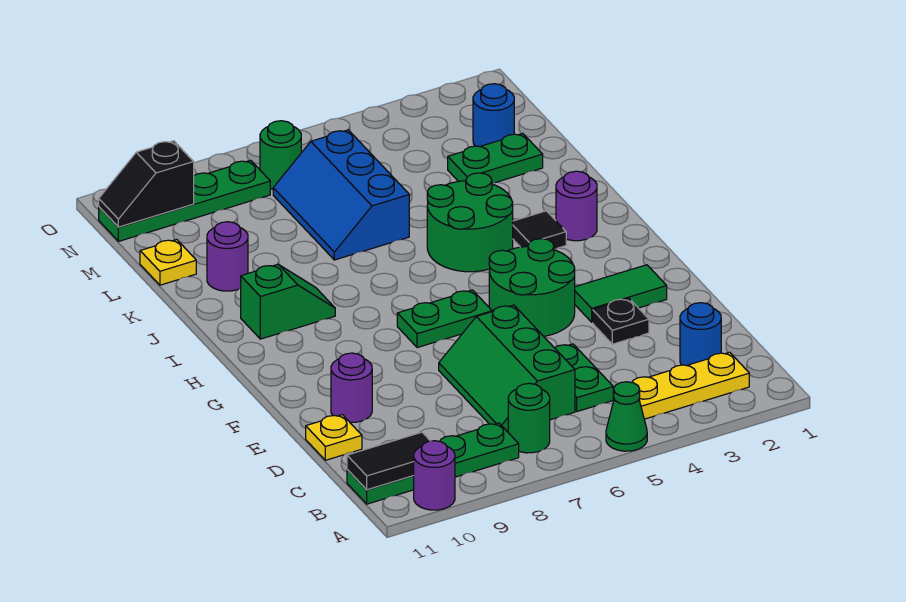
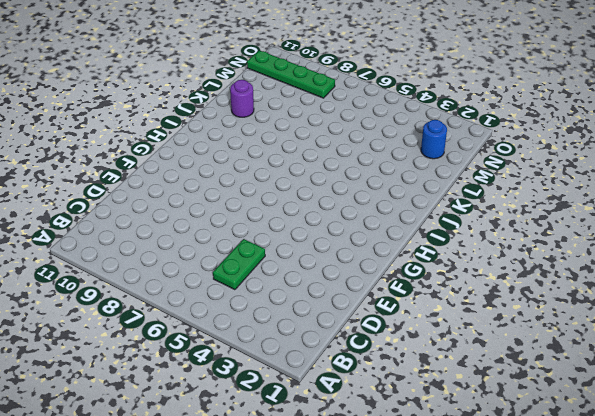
none -> green 1x1 cone [606,382,647,451]
none -> purple 1x1 round brick [414,441,455,510]
none -> yellow 1x3 plate [632,352,749,419]

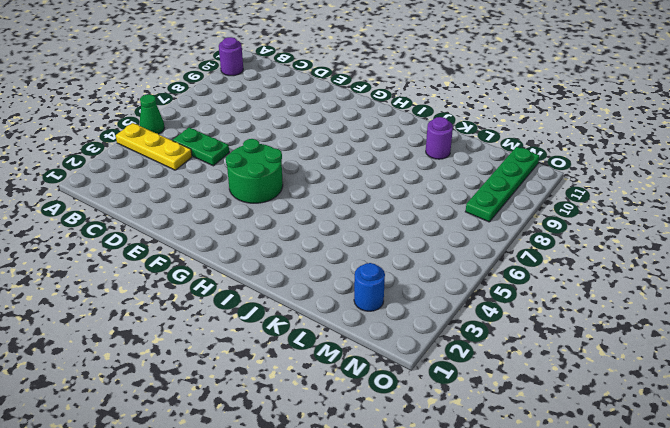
yellow 1x3 plate [116,123,192,170] -> yellow 1x3 plate turned to [632,352,749,419]
none -> green 1x1 round brick [508,383,550,453]
none -> green 1x4 plate [347,423,519,504]
none -> blue 1x1 round brick [680,303,721,366]

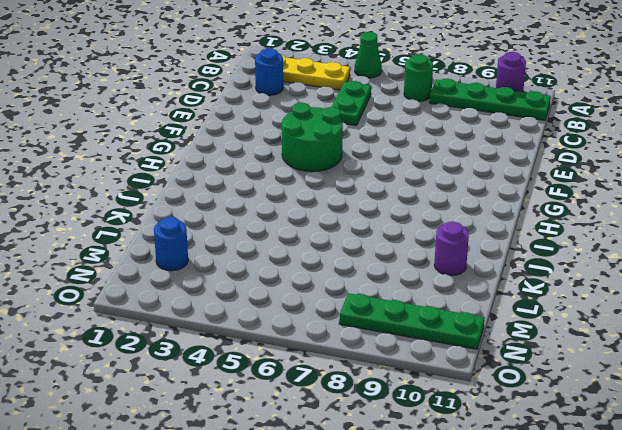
none -> green 2x3 slope [439,305,575,432]
none -> yellow 1x1 plate [306,415,362,460]
none -> black 1x1 plate [593,299,649,344]

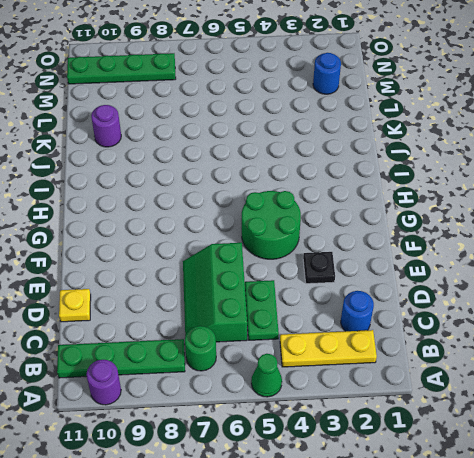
none -> purple 1x1 round brick [331,353,372,422]
none -> green 1x2 tile [575,265,667,322]
none -> green 1x2 plate [397,290,492,348]

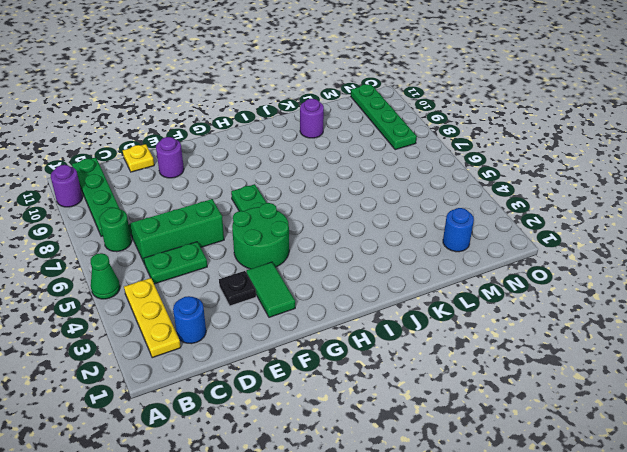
none -> purple 1x1 round brick [556,171,597,241]
none -> black 1x1 tile [513,211,566,249]
none -> green 2x2 round brick [427,173,513,272]

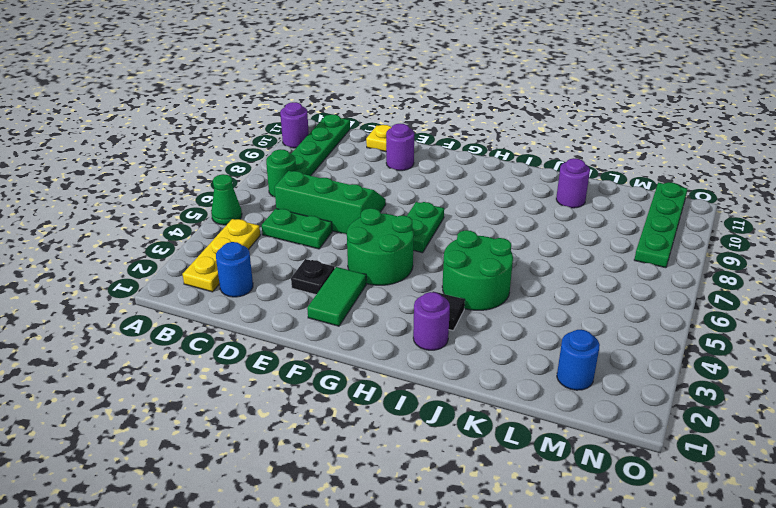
none -> green 1x2 slope [241,264,335,339]
none -> blue 2x3 slope [273,130,409,260]
none -> green 1x2 plate [448,133,543,183]

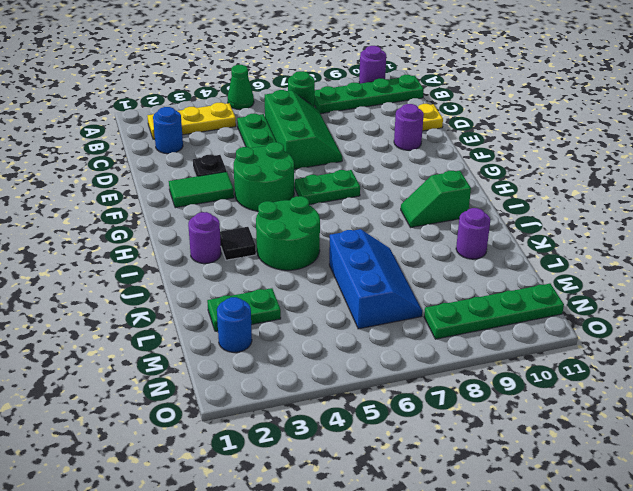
none -> yellow 1x1 plate [140,239,196,285]
none -> green 1x1 round brick [260,121,301,189]
none -> black 1x2 tile [347,432,430,490]

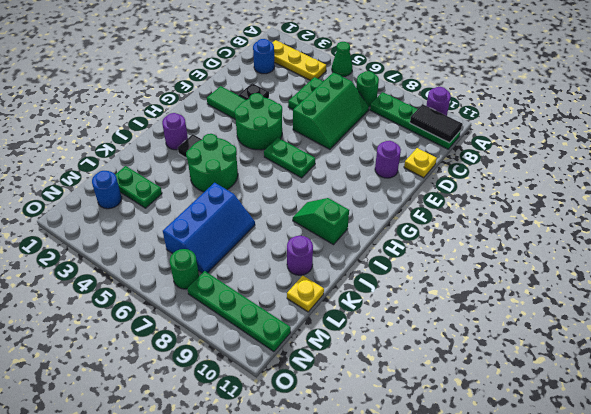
none -> black 1x2 slope [99,141,194,227]

